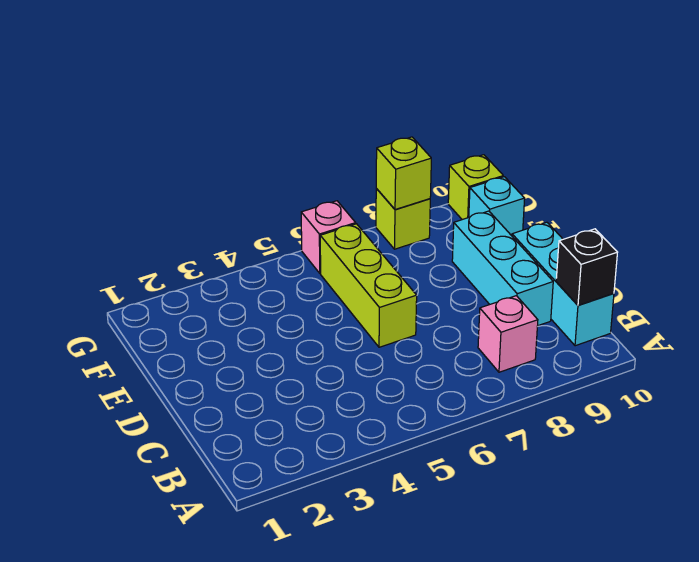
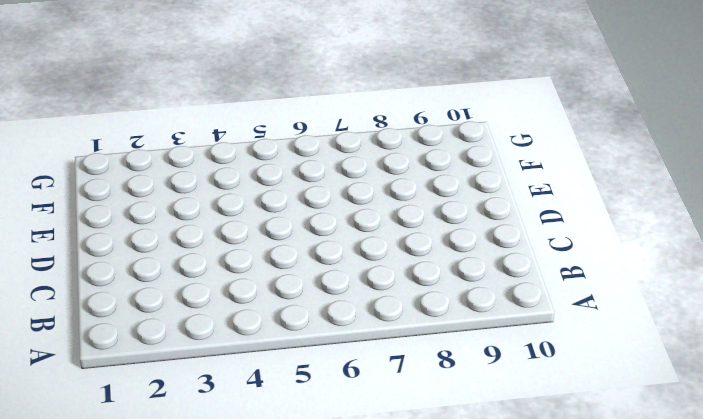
none -> pink 1x1 brick [478,296,538,372]
none -> cyan 1x3 brick [512,222,614,346]

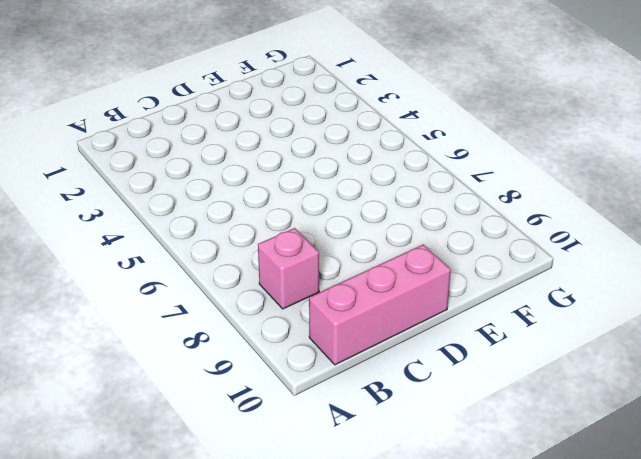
pink 1x3 brick [309,244,451,365] -> cyan 1x3 brick [512,222,614,346]
none -> cyan 1x3 brick [452,211,553,326]
none -> lime 1x3 brick [320,224,417,347]

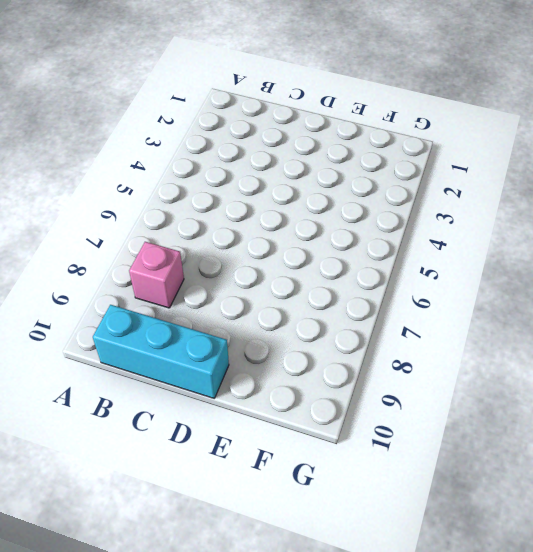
none -> cyan 1x3 brick [452,211,553,326]
none -> lime 1x3 brick [320,224,417,347]

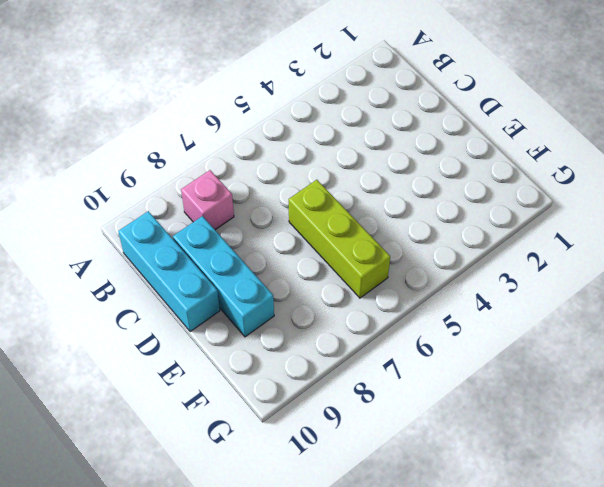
none -> cyan 1x1 brick [469,177,525,236]
none -> pink 1x1 brick [301,201,356,273]

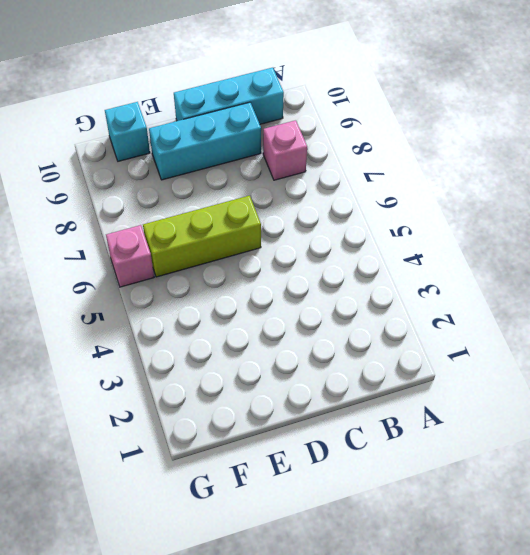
none -> lime 1x1 brick [376,189,430,249]
none -> lime 1x1 brick [448,155,503,220]

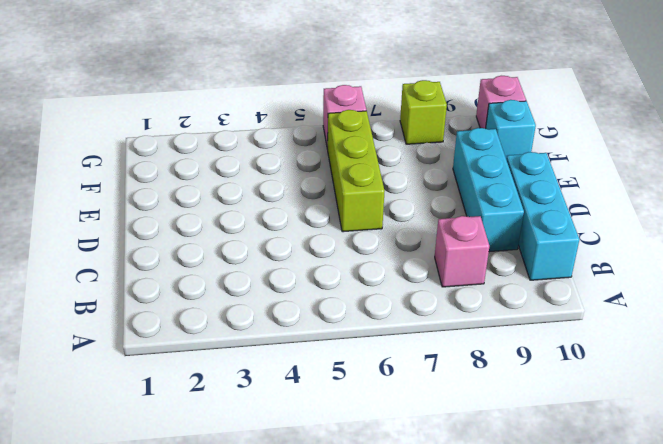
pink 1x1 brick [476,76,526,128] -> lime 1x1 brick [448,155,503,220]
none -> black 1x1 brick [556,229,617,305]
none -> lime 1x1 brick [376,137,431,210]

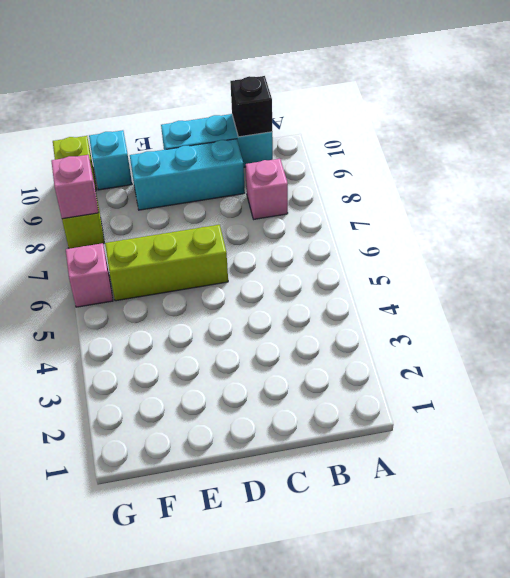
pink 1x1 brick [51,155,99,219] -> lime 1x1 brick [376,137,431,210]

